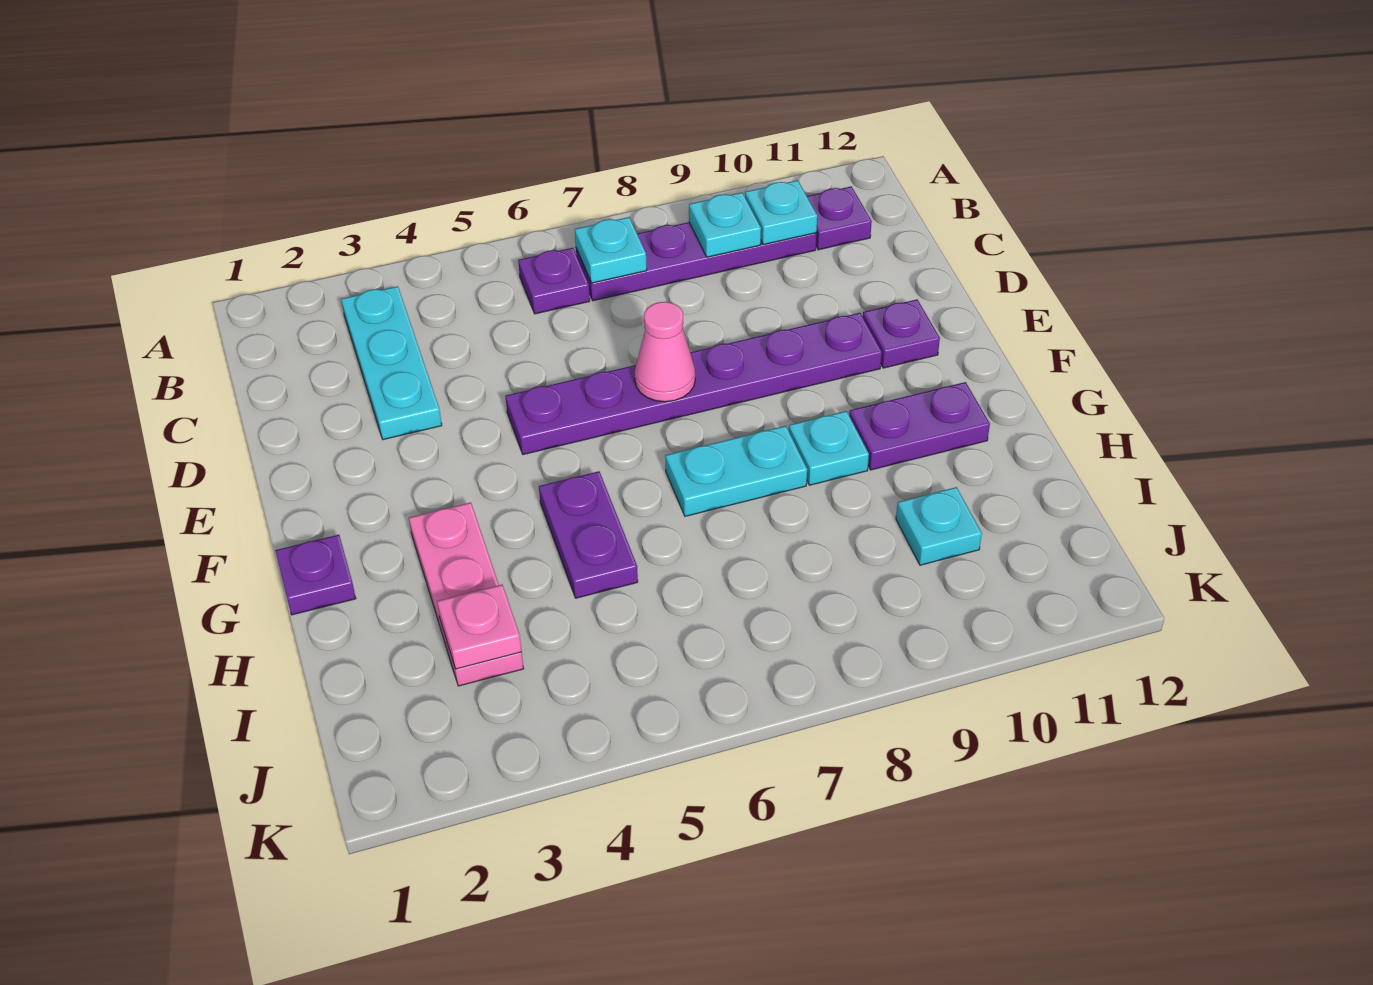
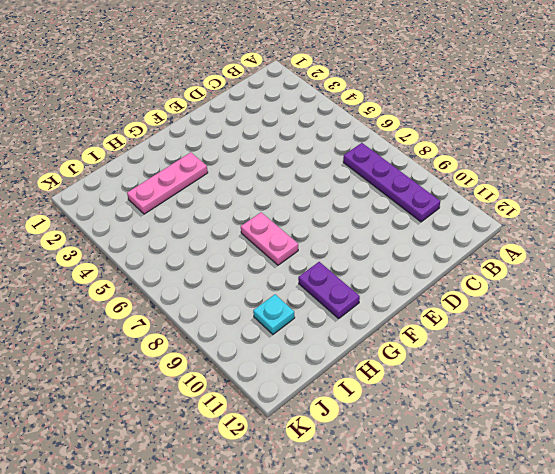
pink 1x2 plate [241,212,298,265] -> cyan 1x2 plate [665,426,807,516]
none -> cyan 1x3 plate [341,286,442,440]
none -> purple 1x1 plate [518,248,590,314]
none -> purple 1x1 plate [807,186,872,250]

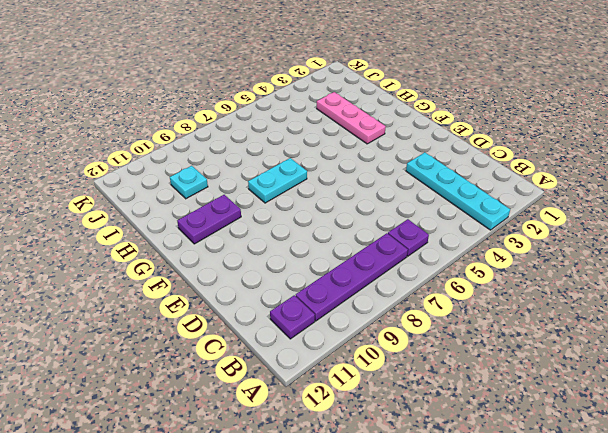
cyan 1x4 plate [406,152,510,230] -> cyan 1x3 plate [341,286,442,440]
none -> purple 1x6 plate [505,313,882,455]
none -> purple 1x1 plate [863,299,940,368]
none -> purple 1x1 plate [275,535,356,615]

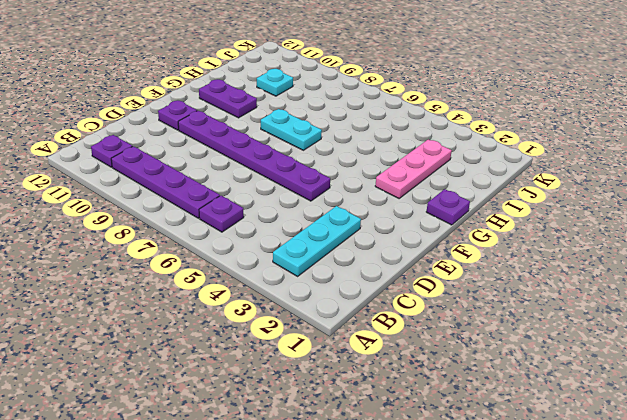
none -> purple 1x2 plate [539,471,638,598]
none -> cyan 1x1 plate [789,411,869,485]
none -> cyan 1x1 plate [575,217,647,283]

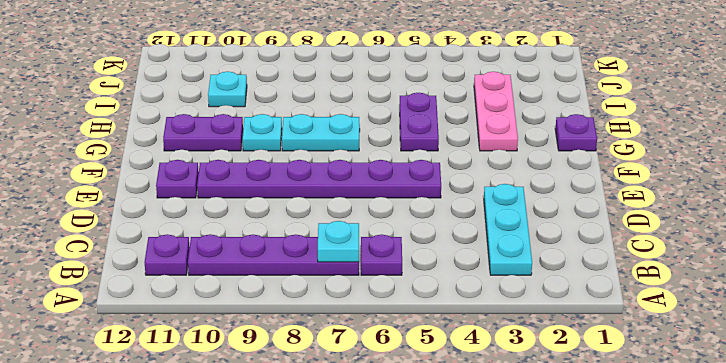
none -> cyan 1x1 plate [689,193,761,257]
none -> cyan 1x1 plate [745,180,817,244]
none -> pink 1x1 cone [635,302,695,402]

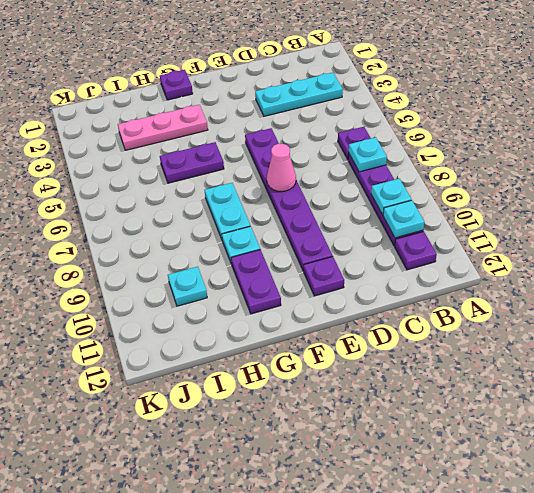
none -> pink 1x1 plate [437,585,522,669]

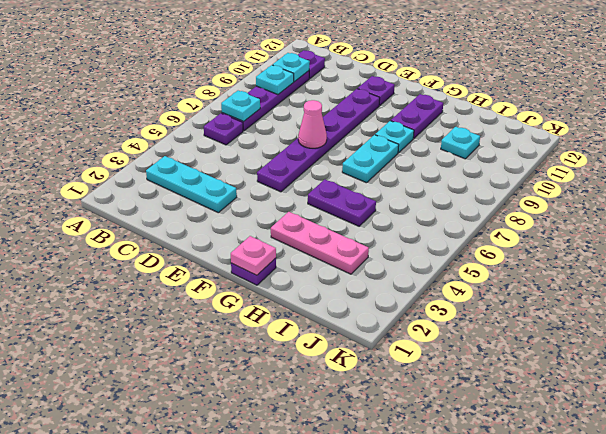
pink 1x1 plate [231,236,276,275] -> pink 1x1 plate moved to [437,585,522,669]

